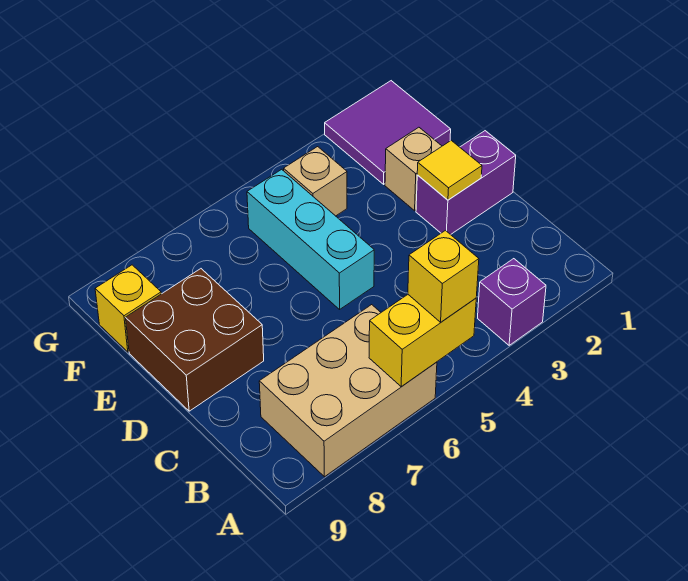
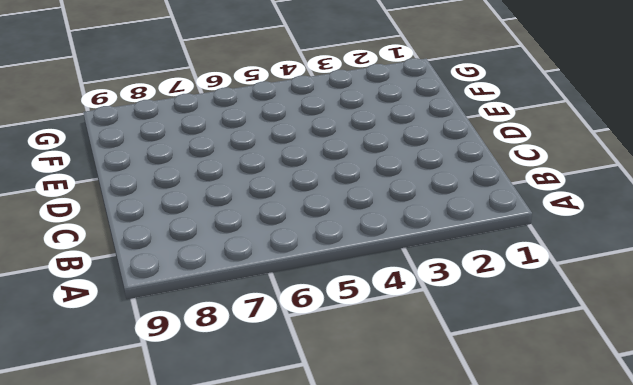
none -> purple 1x1 brick [478,259,546,345]
none -> tan 2x3 brick [259,305,437,477]
none -> purple 1x2 brick [416,131,516,235]

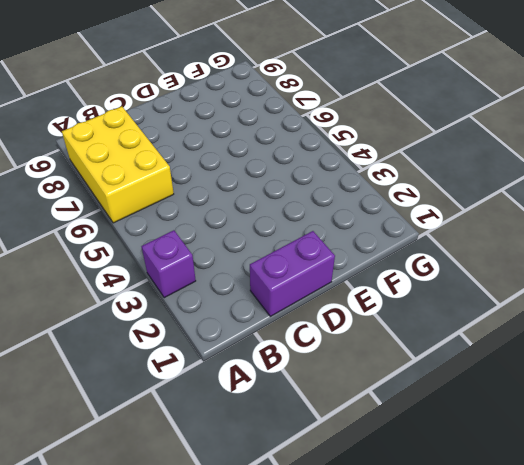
yellow 2x3 brick [62,106,174,223] -> tan 2x3 brick [259,305,437,477]
purple 1x2 brick [250,231,335,316] -> purple 1x2 brick turned to [416,131,516,235]
none -> cyan 1x3 brick [247,169,374,309]
none -> brown 2x2 brick [126,269,264,411]
none -> tan 1x1 brick [385,127,442,211]

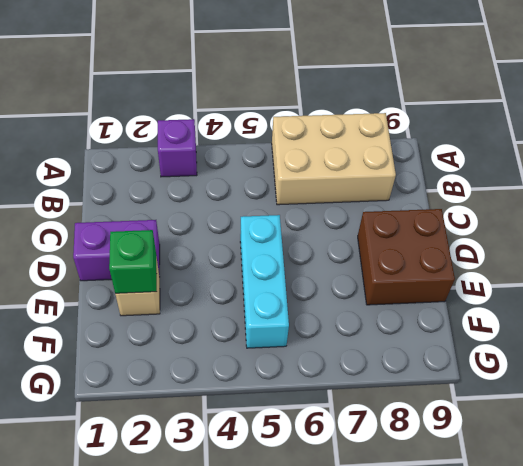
green 1x1 brick [109,230,157,294] -> none
none -> purple 2x2 tile [325,81,451,184]
none -> tan 1x1 brick [284,147,347,216]
none -> yellow 1x1 brick [95,265,161,352]

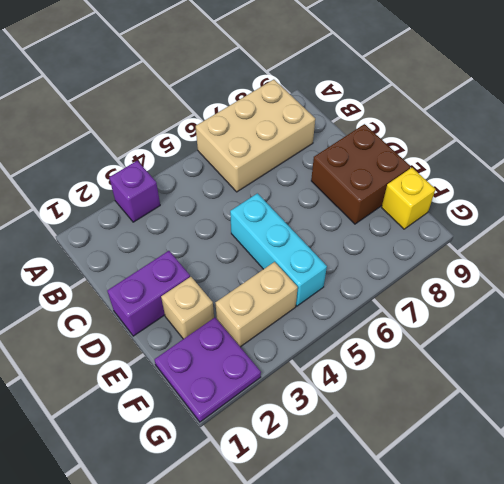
purple 2x2 plate [154,318,261,422] -> purple 2x2 tile [325,81,451,184]
tan 1x2 brick [215,262,298,347] -> tan 1x1 brick [284,147,347,216]
none -> yellow 1x2 brick [369,295,476,387]
none -> yellow 1x1 tile [417,140,482,200]
none -> yellow 1x1 brick [408,231,479,322]

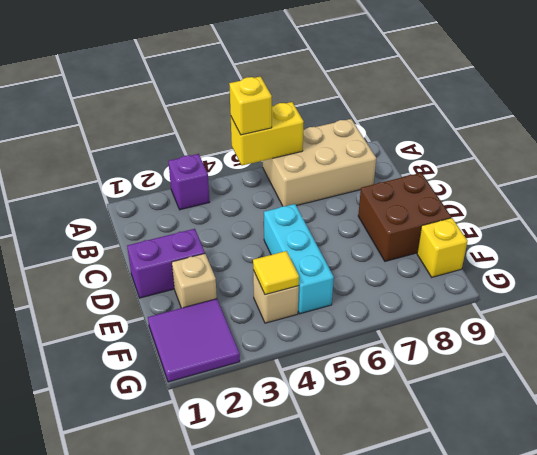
yellow 1x1 tile [253,251,299,295] -> yellow 1x1 tile moved to [417,140,482,200]

